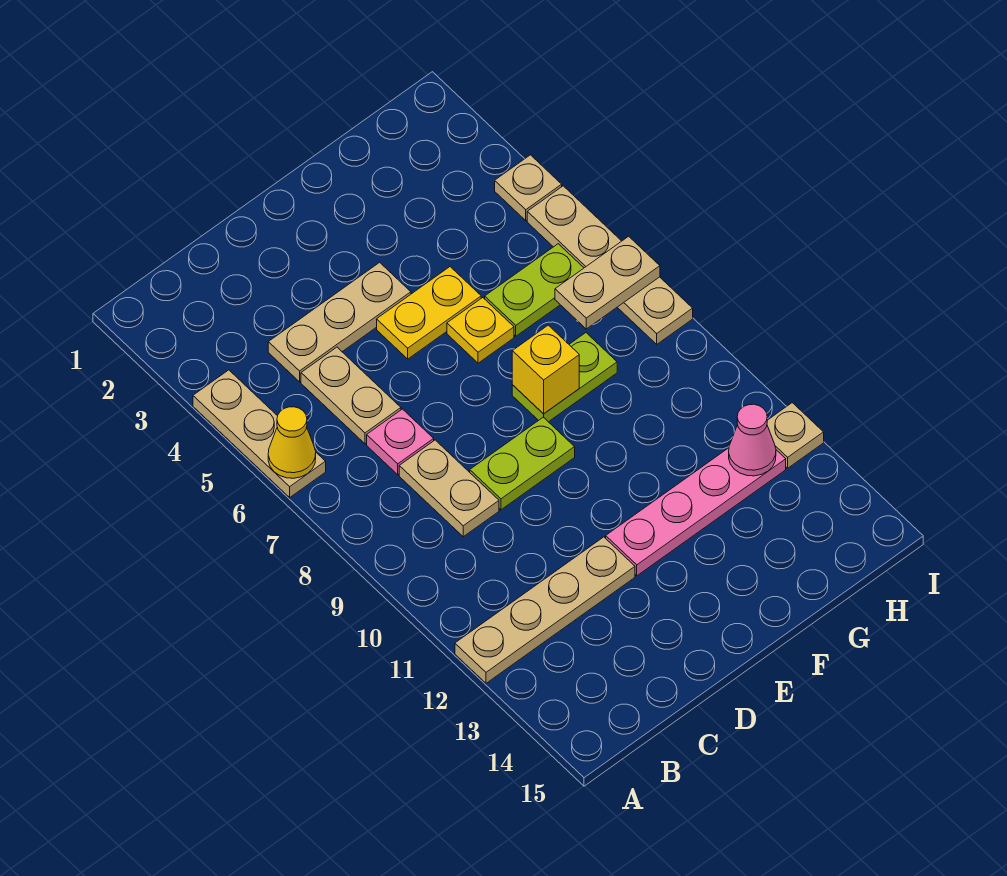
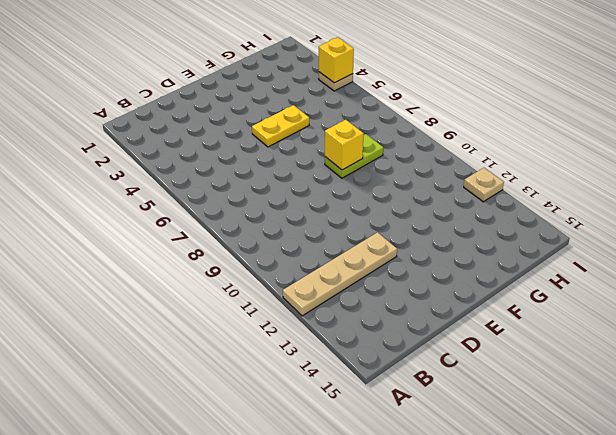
yellow 1x1 brick [319,37,354,83] -> none
none -> tan 1x3 plate [193,370,326,497]
none -> tan 1x3 plate [268,262,411,382]
none -> tan 1x2 plate [301,347,401,444]

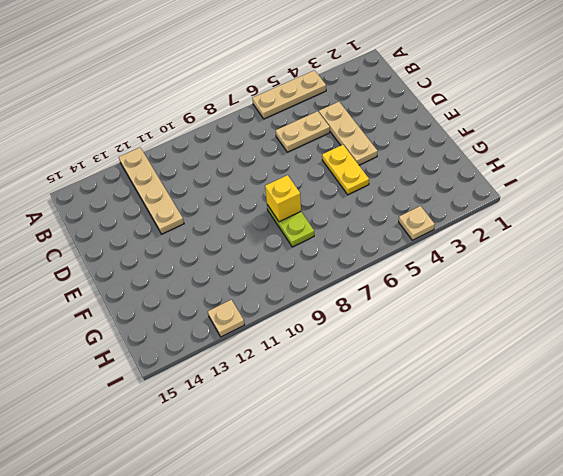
none -> pink 1x1 plate [367,409,434,475]
none -> tan 1x2 plate [399,440,499,537]
none -> lime 1x2 plate [470,417,575,510]

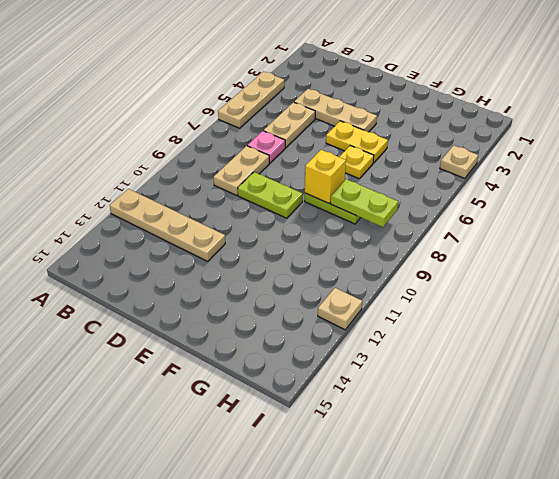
lime 1x2 plate [331,179,398,227] -> lime 1x2 plate moved to [485,244,584,336]
none -> pink 1x4 plate [606,448,786,576]
none -> tan 1x4 plate [527,186,693,344]
none -> yellow 1x1 cone [268,407,316,478]

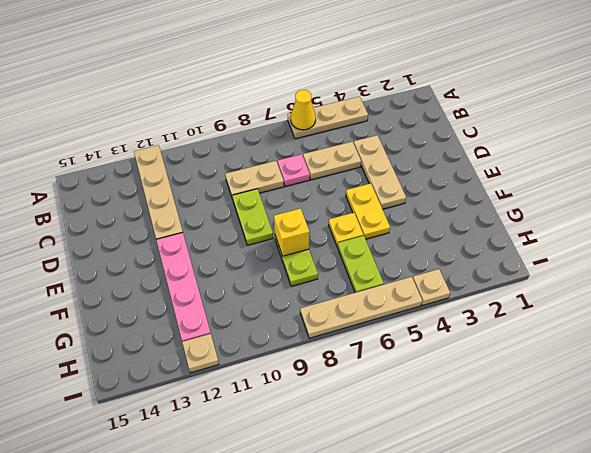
none -> tan 1x2 plate [555,236,660,329]
none -> pink 1x1 cone [729,404,776,476]

